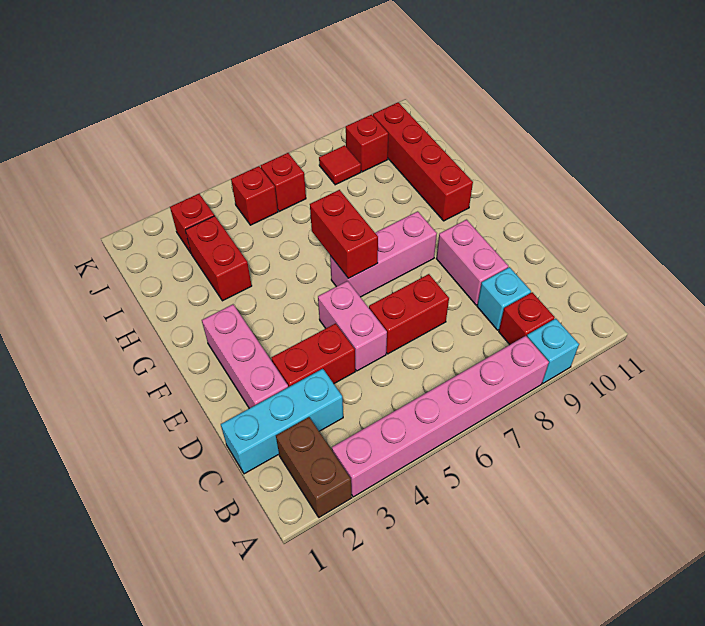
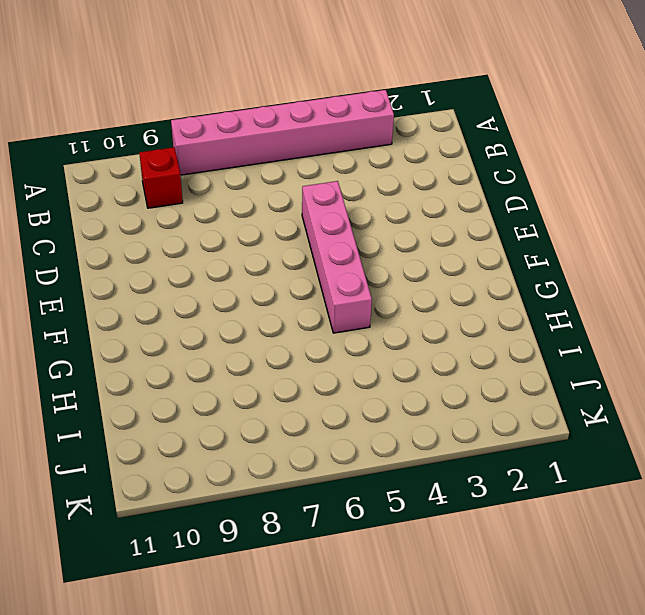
pink 1x4 brick [302,181,372,333] -> pink 1x2 brick [318,281,387,371]
none -> brown 1x2 brick [276,417,352,517]
none -> cyan 1x1 brick [527,319,579,383]
none -> cyan 1x3 brick [221,369,343,474]

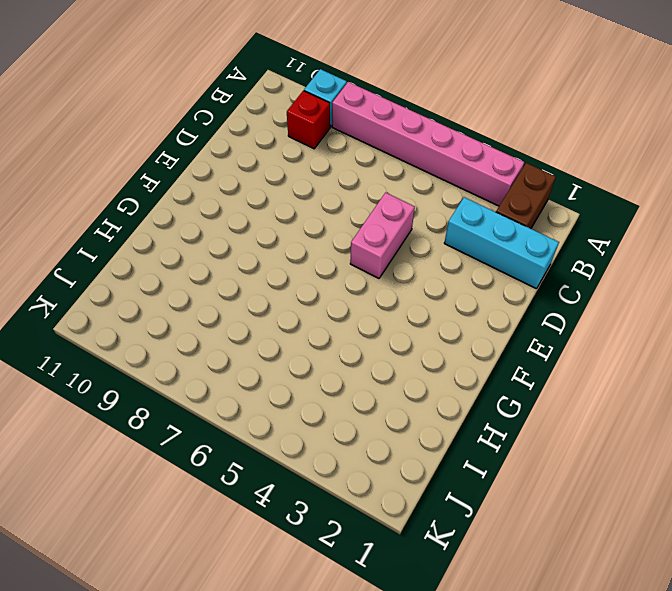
none -> cyan 1x1 brick [477,267,531,330]
none -> pink 1x3 brick [202,304,288,408]
none -> red 1x2 brick [271,323,355,387]

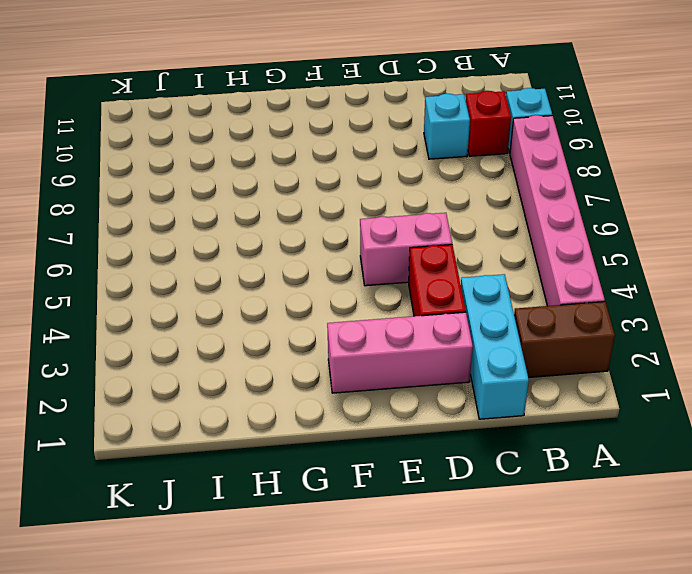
none -> red 1x2 brick [369,274,449,354]
none -> pink 1x2 brick [436,220,508,305]
none -> pink 1x3 brick [330,211,437,297]

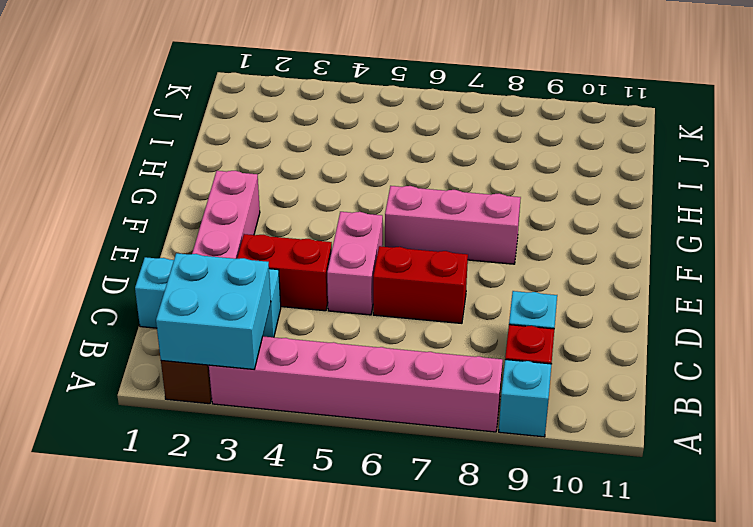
cyan 2x2 brick [156,253,271,369] -> none
none -> pink 1x2 brick [436,220,508,305]
none -> red 1x4 brick [373,102,473,221]
none -> red 1x2 brick [185,216,252,301]

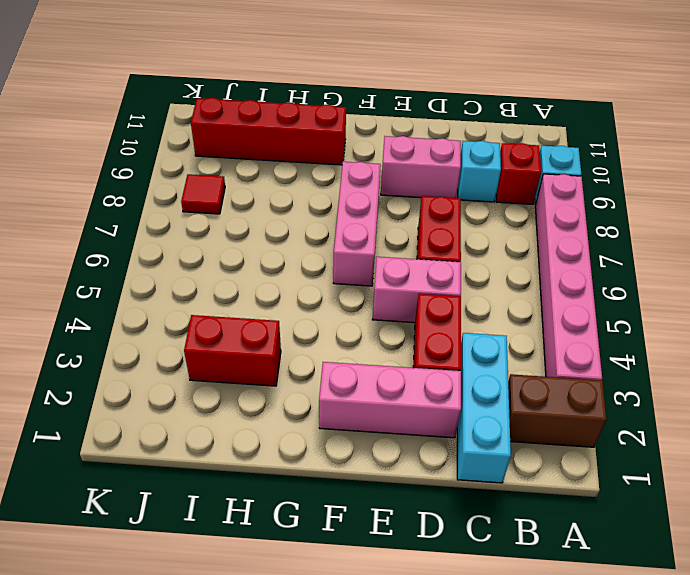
none -> red 1x1 brick [170,194,214,253]
none -> red 1x1 brick [231,166,278,225]
none -> red 1x1 brick [261,153,306,211]

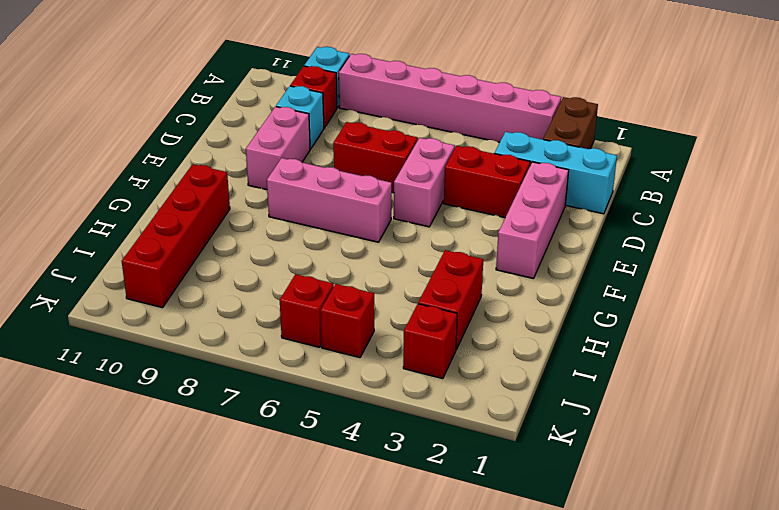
none -> red 1x1 tile [319,145,361,185]
none -> red 1x1 brick [346,114,388,172]
none -> red 1x2 brick [310,190,378,278]

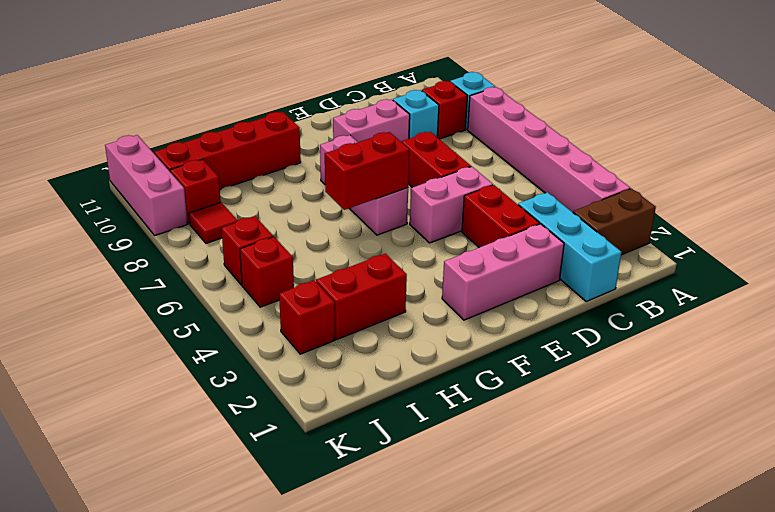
pink 1x3 brick [105,135,188,235] -> none

